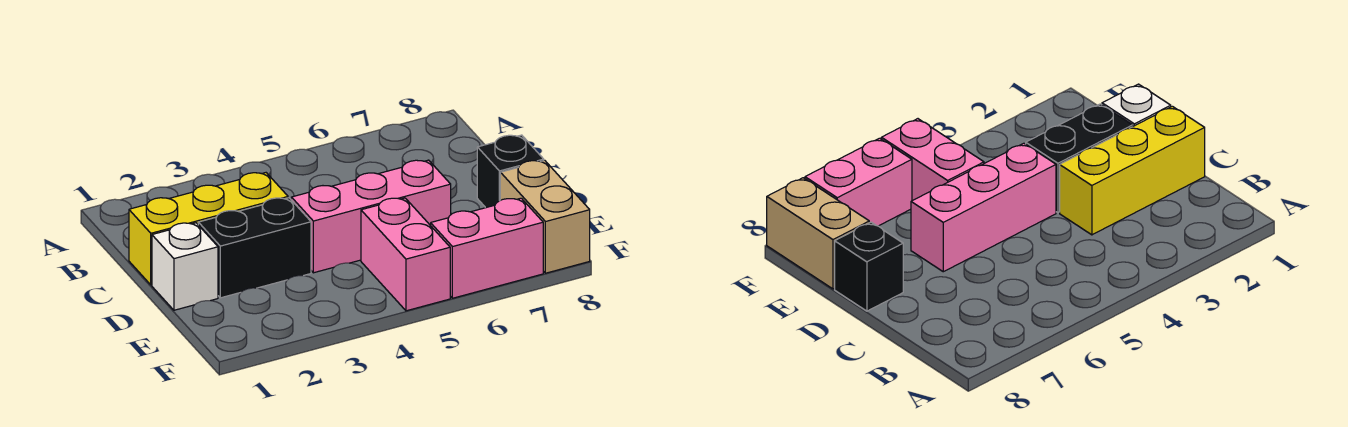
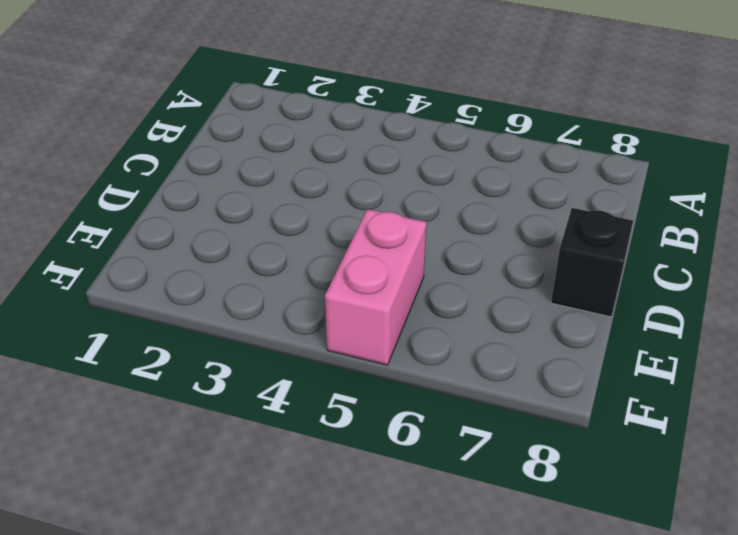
none -> yellow 1x3 brick [129,173,288,285]
none -> white 1x1 brick [152,223,218,310]

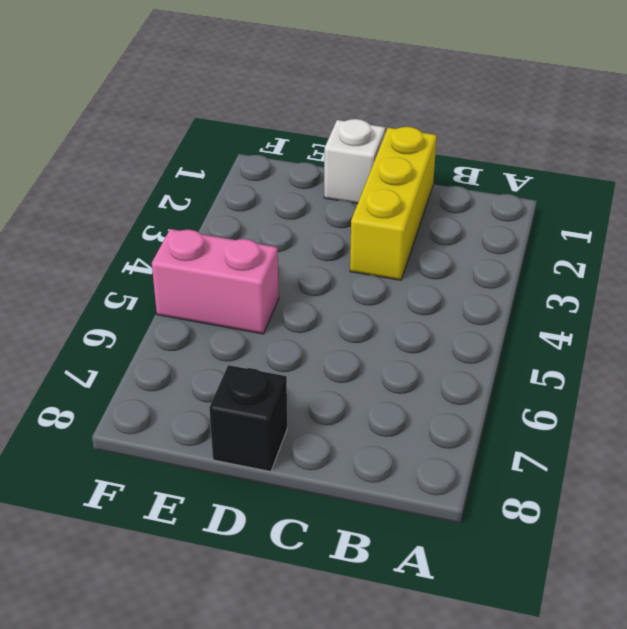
none -> black 1x2 brick [198,198,311,298]
none -> pink 1x3 brick [291,160,451,273]

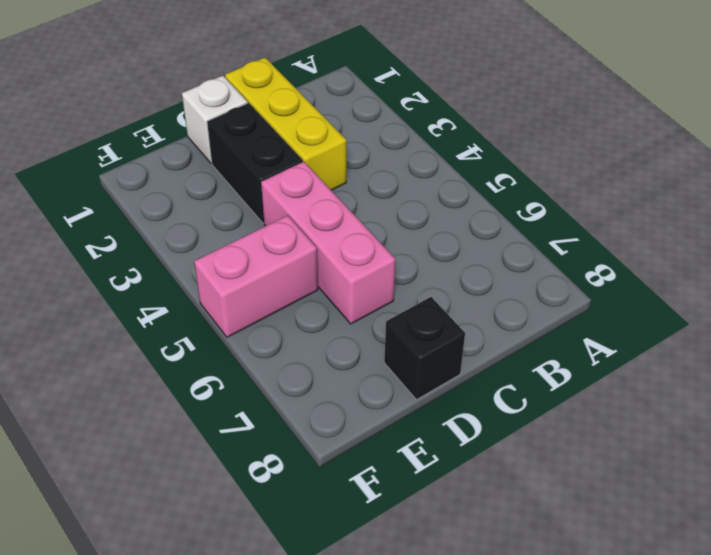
none -> tan 1x2 brick [500,160,590,273]
none -> pink 1x2 brick [431,198,543,298]

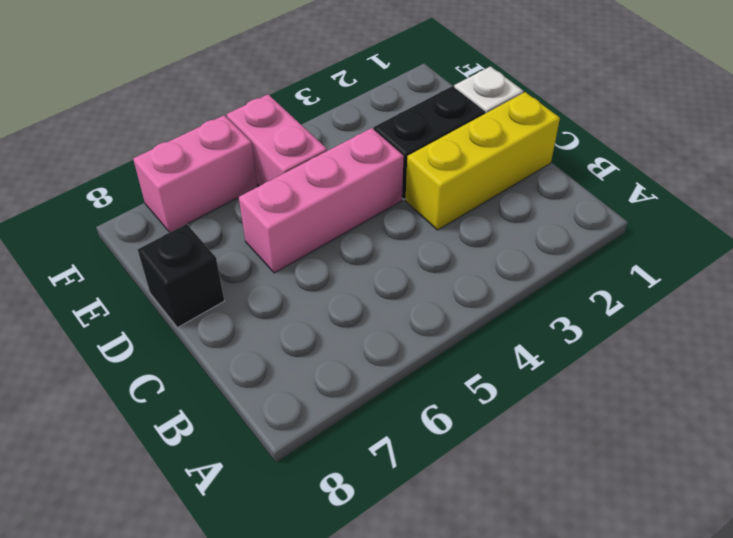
none -> tan 1x2 brick [500,160,590,273]

